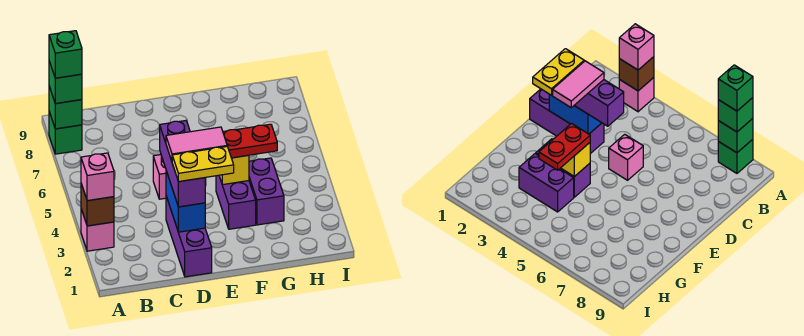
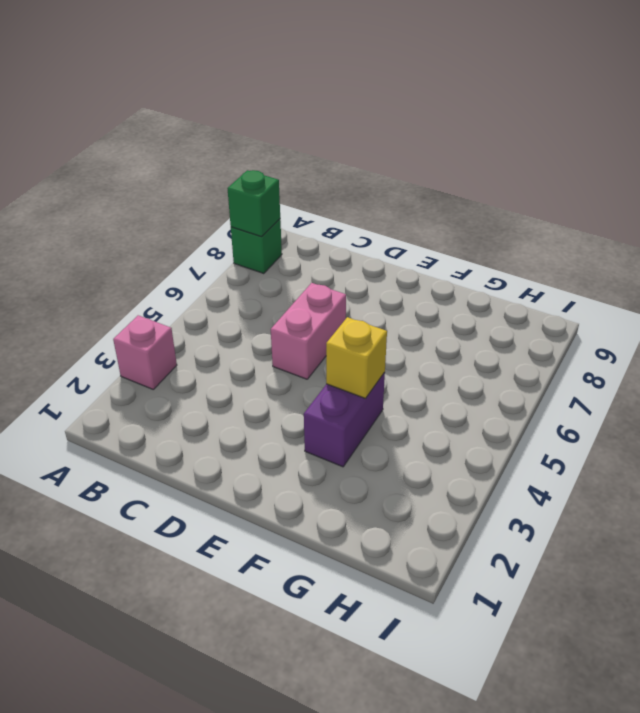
pink 1x2 brick [271,283,346,379] -> pink 1x1 brick [153,155,166,199]
none -> purple 1x3 brick [166,196,212,277]
none -> purple 1x2 brick [249,158,284,225]
none -> brown 1x1 brick [81,184,114,226]

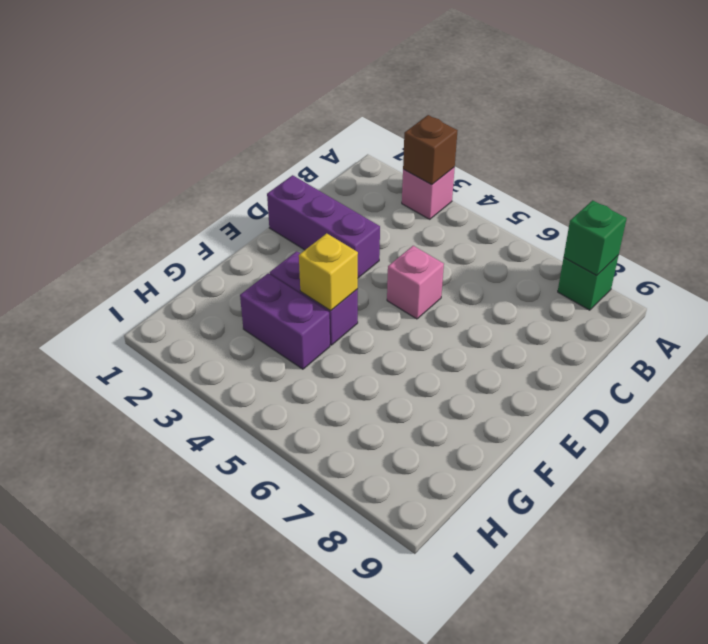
none -> blue 1x2 brick [166,171,205,232]
none -> pink 1x1 brick [81,153,114,201]
none -> green 1x1 brick [49,61,82,104]

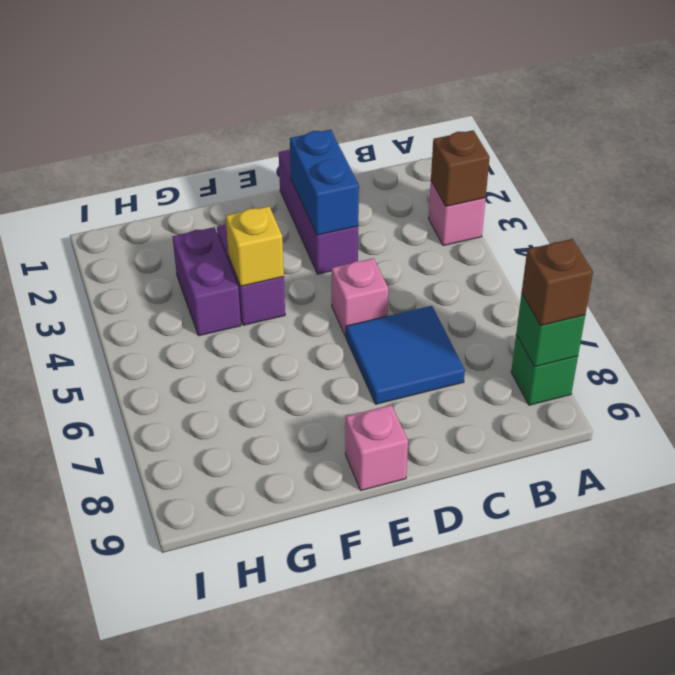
brown 1x1 brick [522,239,593,326] -> green 1x1 brick [49,61,82,104]
blue 2x2 tile [346,306,465,404] -> none
pink 1x1 brick [345,405,408,490] -> pink 1x1 brick moved to [81,153,114,201]
none -> purple 1x3 brick [160,121,205,207]
none -> red 1x2 plate [223,124,277,158]
none -> green 1x1 brick [49,31,82,78]

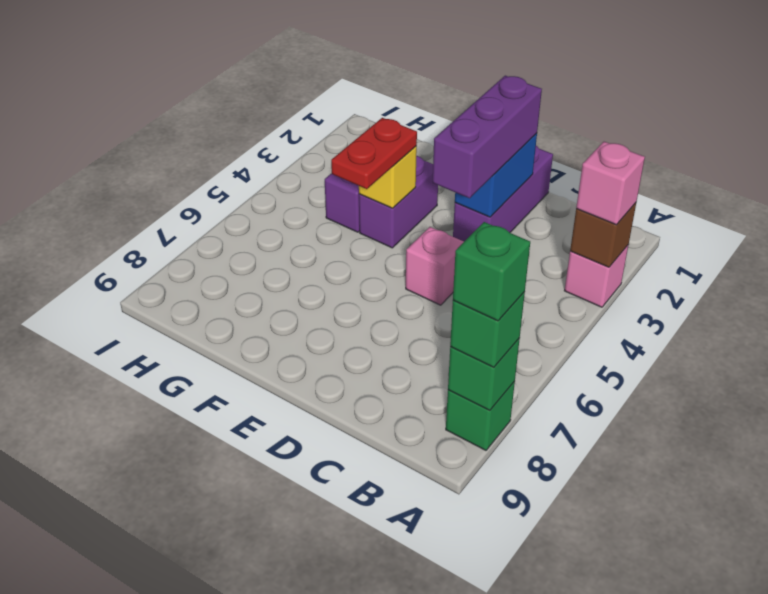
red 1x2 plate [331,118,417,189] -> red 1x2 plate turned to [223,124,277,158]
none -> yellow 1x2 plate [172,146,234,182]
none -> pink 1x2 tile [166,127,227,161]

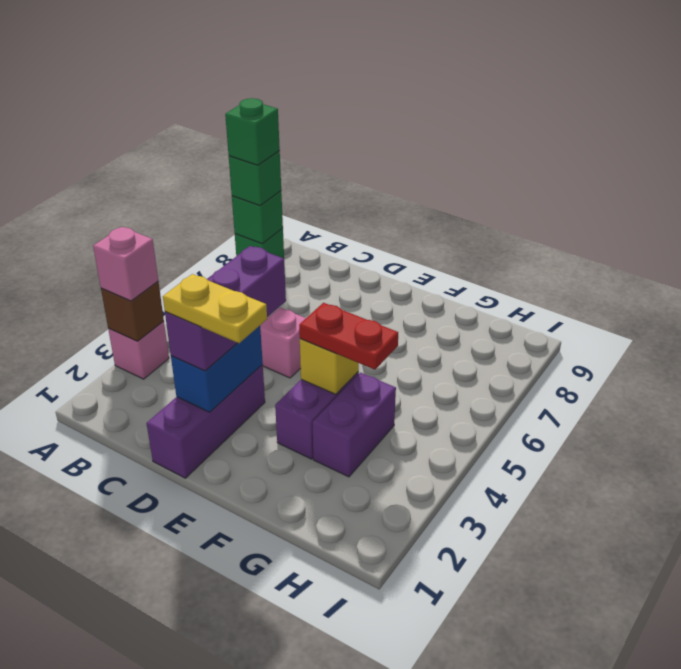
none -> pink 1x2 tile [166,127,227,161]

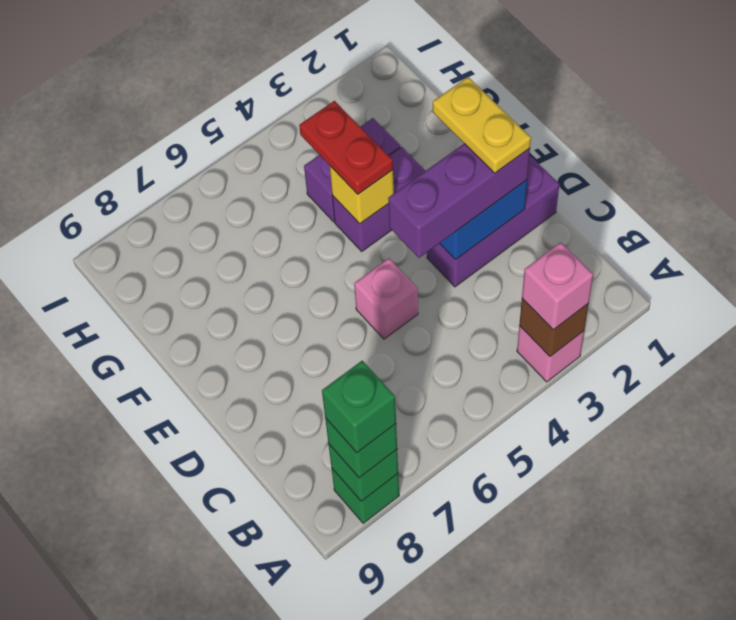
none -> pink 1x2 tile [166,127,227,161]

